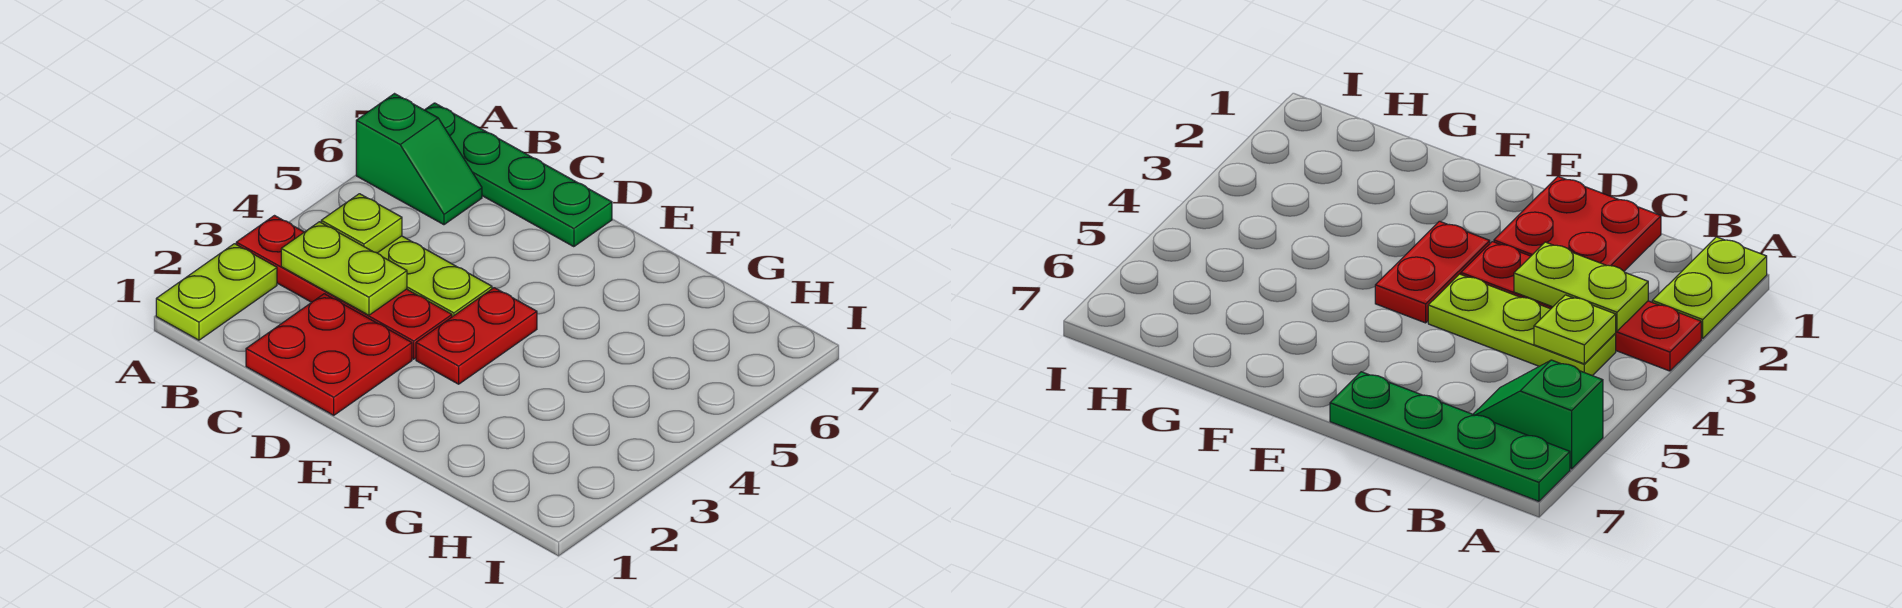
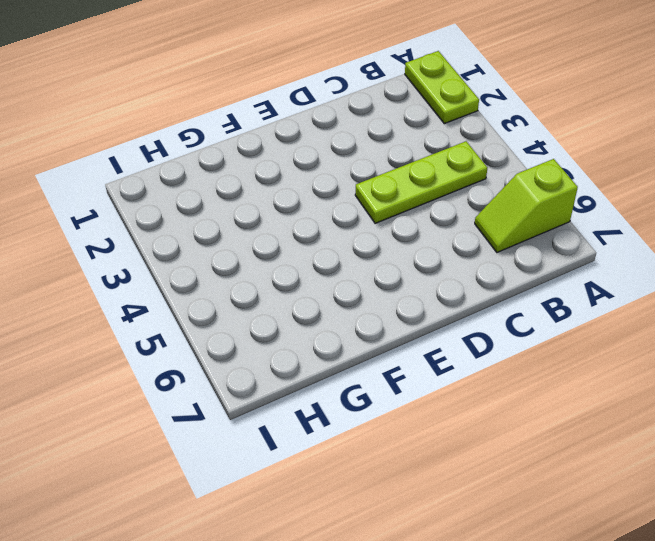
lime 1x2 slope [475,159,578,252] -> green 1x2 slope [356,94,482,225]
none -> red 1x4 plate [236,216,452,359]
none -> green 1x4 plate [425,103,612,247]

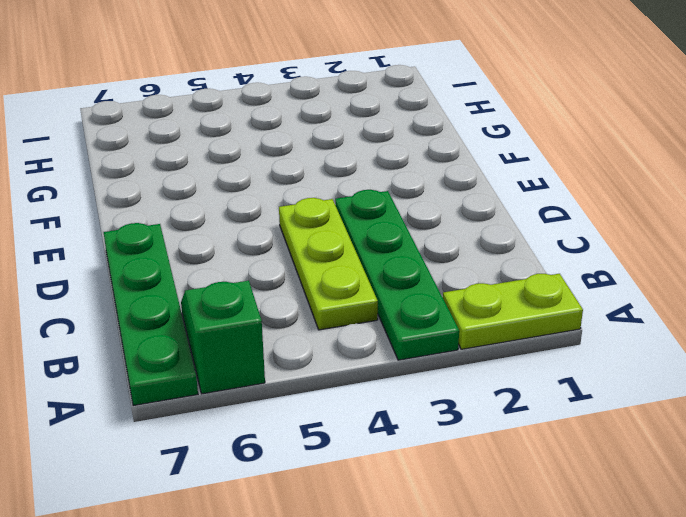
green 1x4 plate [335,190,459,360] -> red 1x4 plate [236,216,452,359]
none -> red 2x2 plate [246,294,412,415]
none -> red 1x2 plate [416,288,537,384]

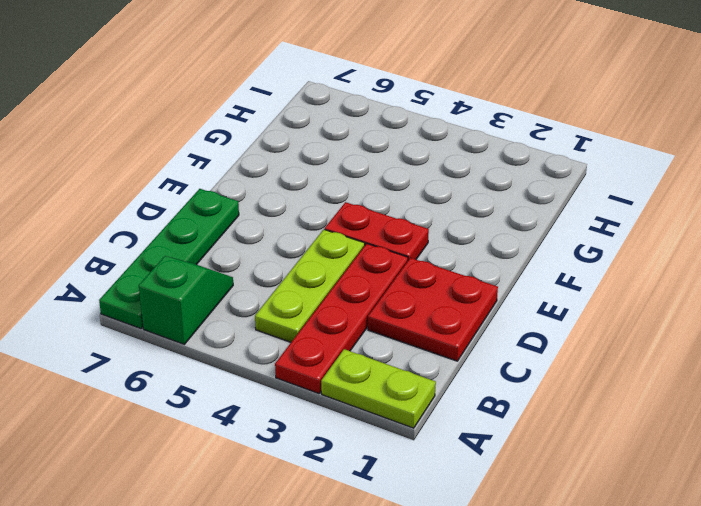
none -> lime 1x2 plate [281,222,407,315]
none -> lime 1x1 plate [321,194,402,253]

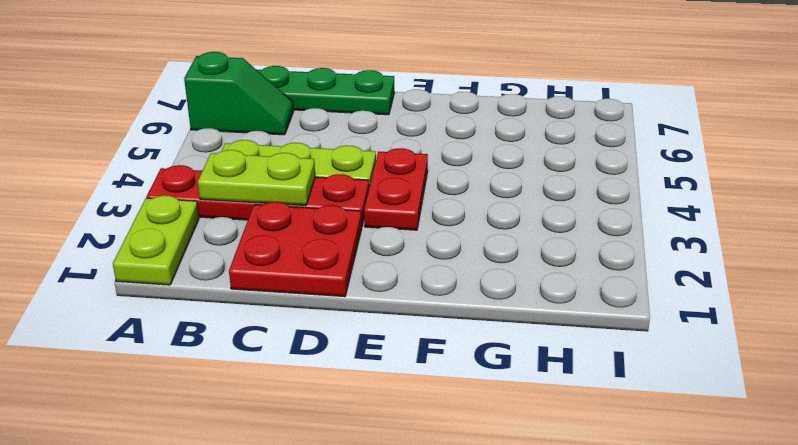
none -> lime 1x1 plate [321,194,402,253]

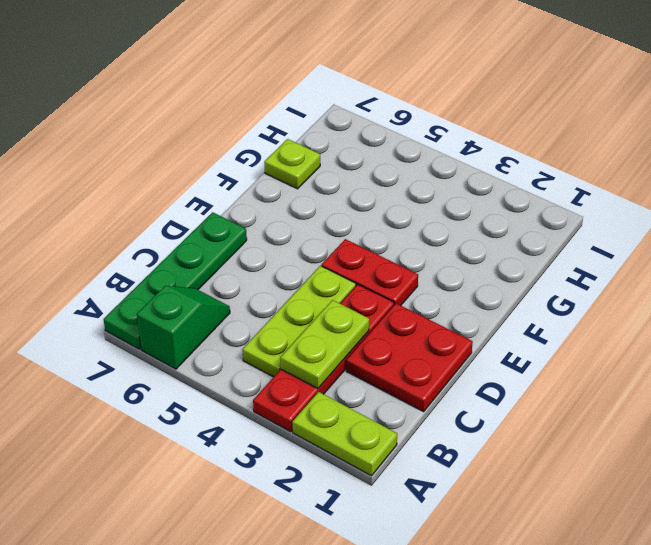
lime 1x1 plate [264,139,320,189] -> lime 1x1 plate moved to [321,194,402,253]

